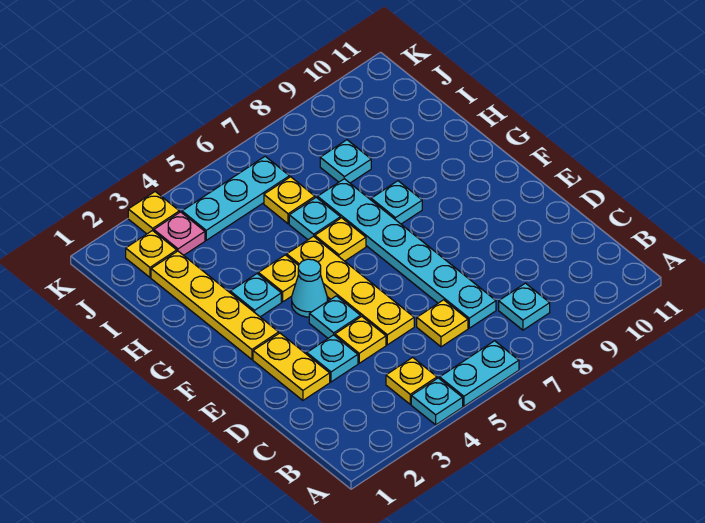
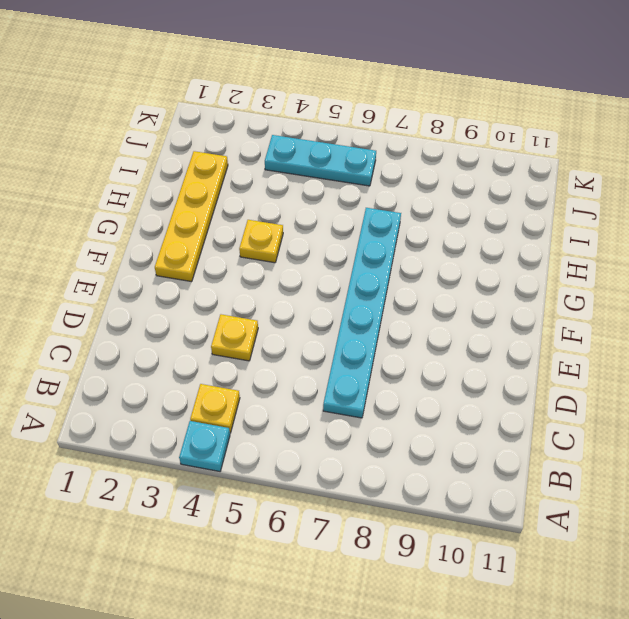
none -> cyan 1x2 plate [440,341,519,406]
none -> cyan 1x1 plate [499,283,550,330]
none -> yellow 1x1 plate [417,300,468,347]

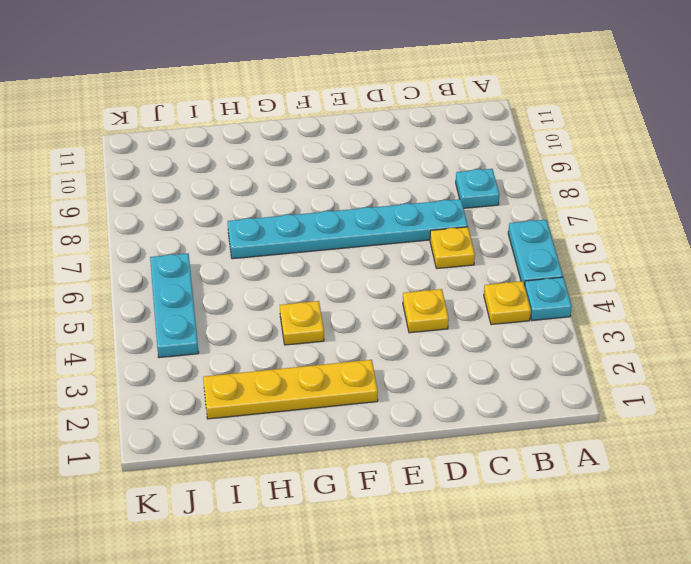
none -> yellow 1x2 plate [253,333,330,400]
none -> cyan 1x1 plate [307,335,358,382]
none -> yellow 1x4 plate [287,236,414,345]

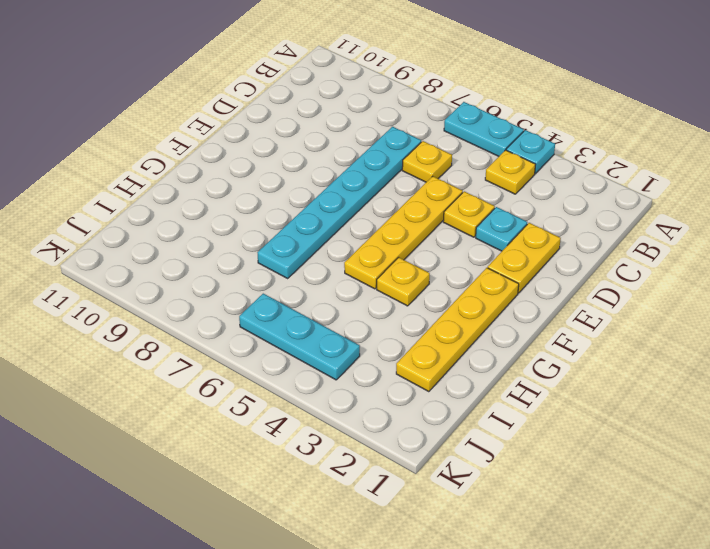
none -> cyan 1x1 plate [499,283,550,330]
none -> cyan 1x1 plate [309,296,361,338]
none -> cyan 1x1 cone [292,259,328,317]

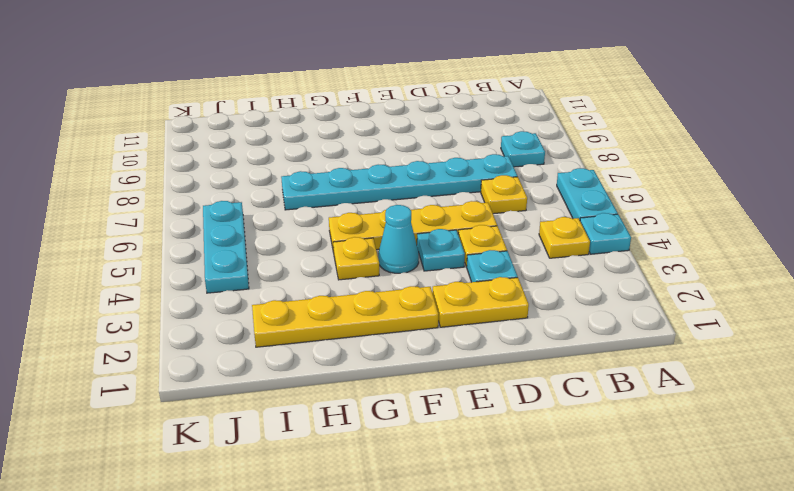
none -> cyan 1x1 plate [230,274,281,317]
none -> yellow 1x1 plate [315,218,366,261]
none -> cyan 1x1 plate [371,181,422,224]

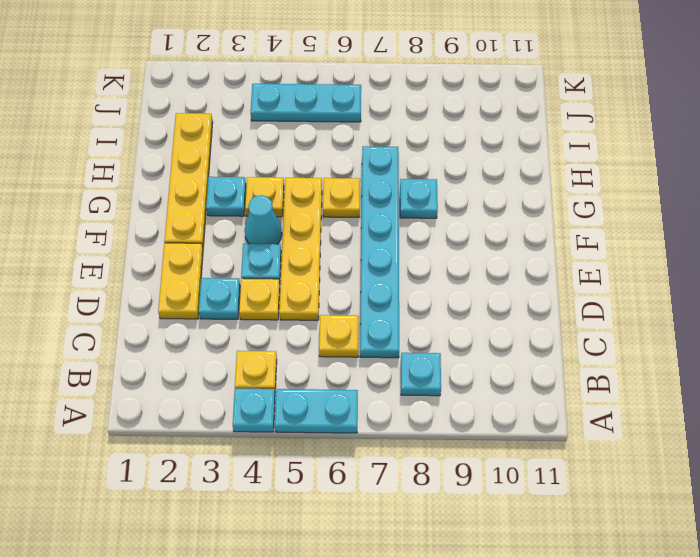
none -> cyan 1x1 plate [289,197,340,240]
none -> yellow 1x1 plate [264,177,315,224]
none -> cyan 1x1 plate [320,140,371,183]

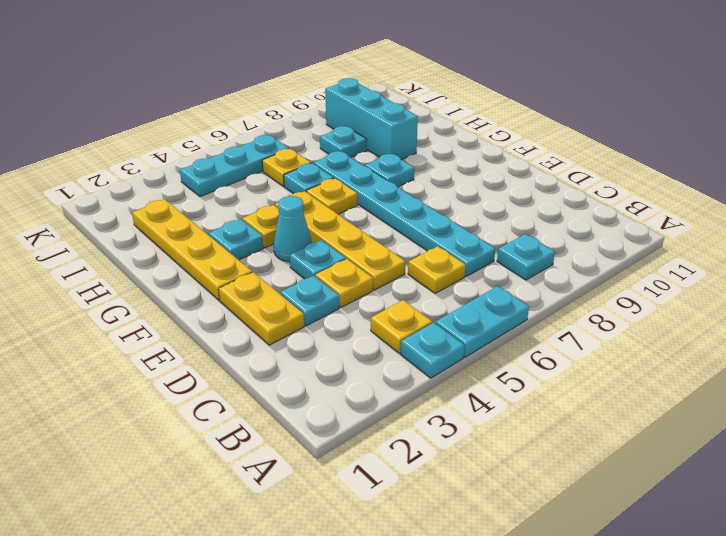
cyan 1x3 brick [325,78,418,160] -> none
none -> yellow 1x1 plate [126,230,177,277]
none -> pink 1x1 plate [154,212,205,255]
none -> yellow 1x1 plate [128,192,179,234]

